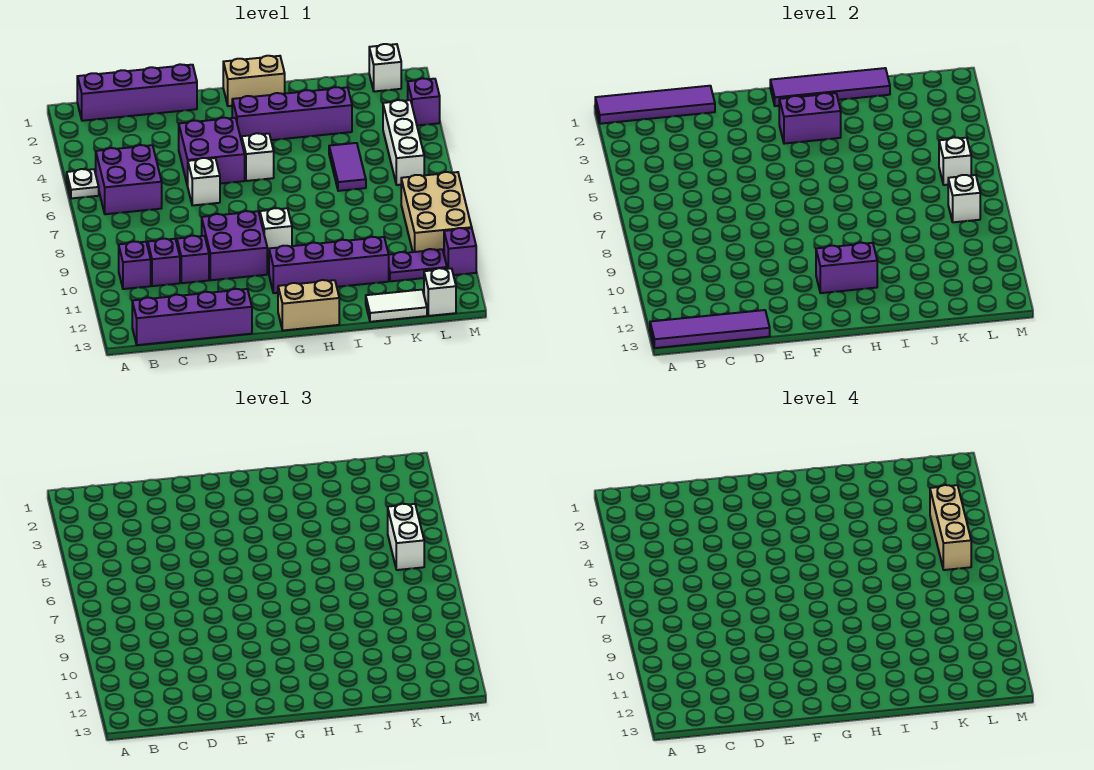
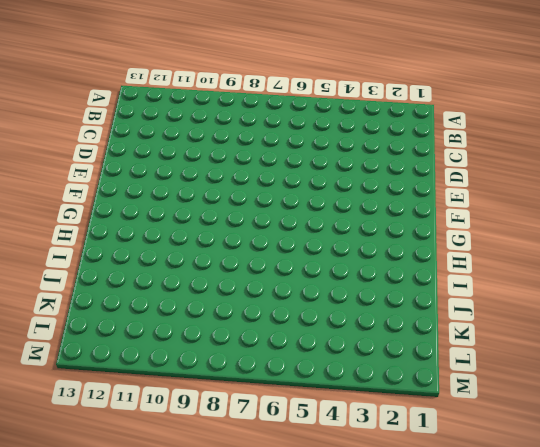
none -> white 1x1 plate [67,169,99,198]
none -> purple 1x4 brick [77,64,197,121]
none -> purple 2x2 brick [96,145,162,214]
none -> purple 1x1 brick [119,241,151,289]

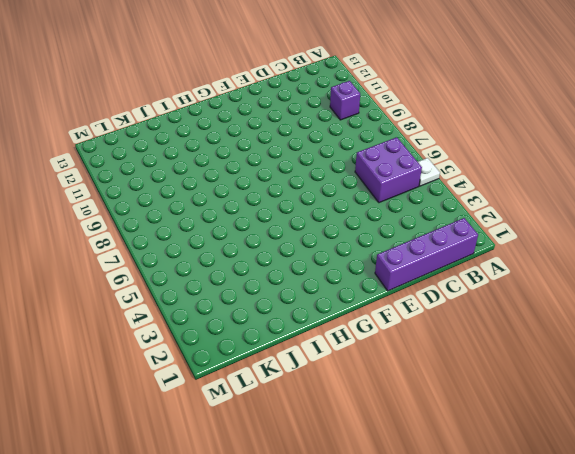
none -> purple 1x4 brick [132,289,252,345]
none -> purple 1x1 brick [148,239,180,286]
none -> purple 1x1 brick [177,236,209,283]
none -> purple 2x2 brick [179,118,245,186]

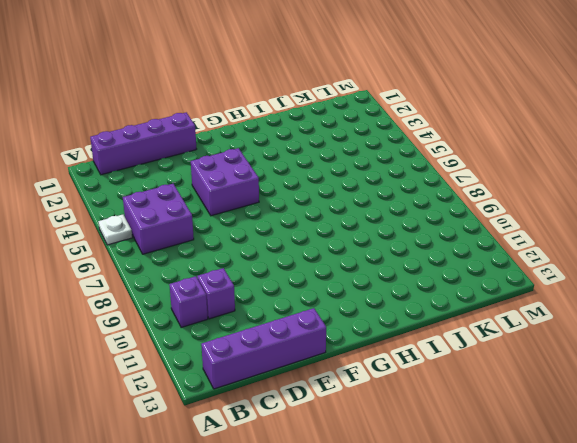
none -> purple 1x1 brick [177,236,209,283]
none -> white 1x1 brick [188,158,220,205]
none -> purple 2x2 brick [202,211,267,280]
none -> tan 1x2 brick [223,56,285,106]

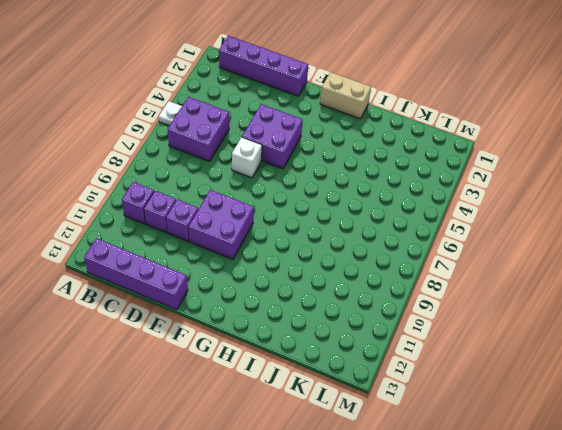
none -> purple 1x4 brick [232,87,352,141]
none -> white 1x1 brick [242,133,274,181]
none -> white 1x1 brick [260,208,292,255]
none -> purple 1x4 brick [269,237,389,293]

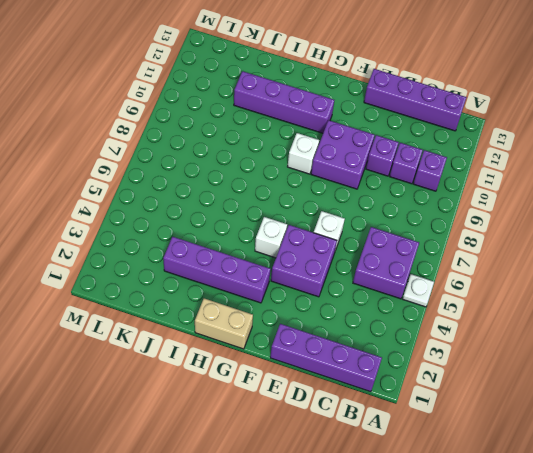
none -> tan 1x2 brick [278,280,339,330]
none -> purple 1x2 tile [329,143,366,191]
none -> white 1x2 tile [366,290,427,322]
none -> purple 1x2 plate [389,249,447,281]

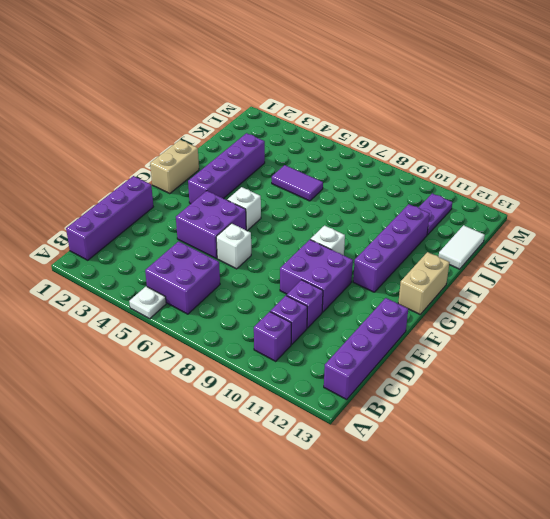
none -> white 1x1 brick [369,44,401,91]
none -> white 1x3 brick [383,100,424,185]
none -> tan 2x3 brick [401,172,472,253]
none -> white 1x1 brick [424,268,456,316]

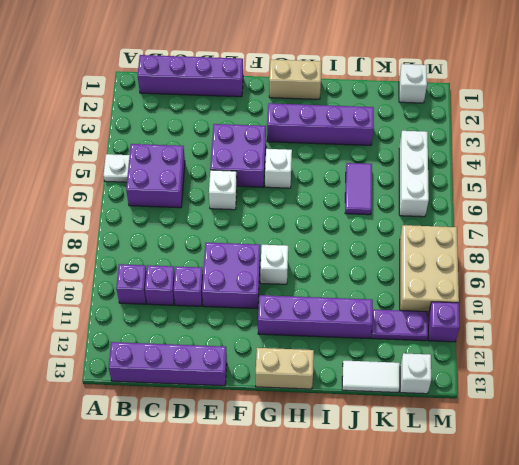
none -> purple 1x1 brick [408,78,440,126]
none -> purple 1x4 tile [595,86,715,124]
none -> purple 1x4 tile [650,310,770,348]
none -> purple 1x4 tile [770,68,890,106]

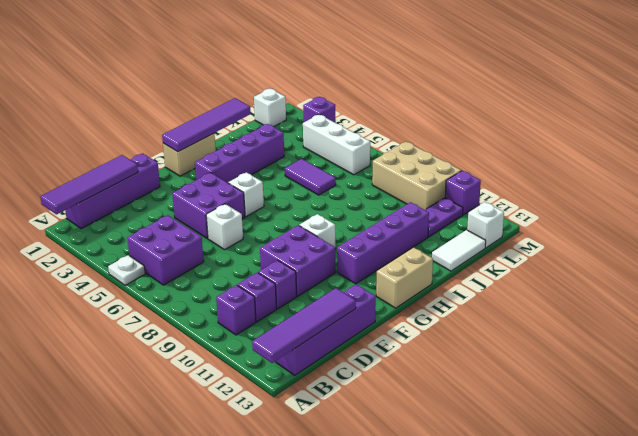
none -> purple 1x2 brick [779,93,841,144]
none -> purple 1x2 brick [816,243,877,293]
none -> white 1x1 brick [939,137,971,185]
none -> white 1x1 brick [948,175,980,222]

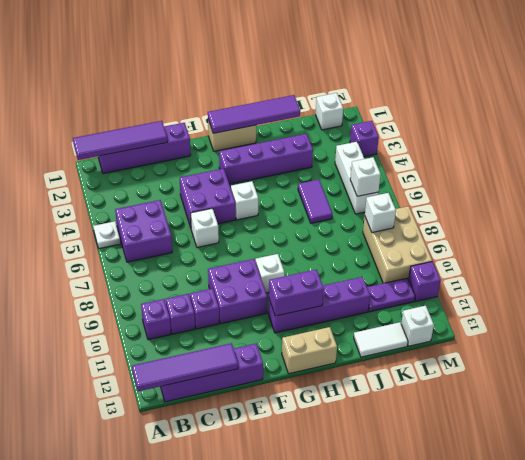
none -> purple 1x2 brick [779,93,841,144]
none -> white 1x2 brick [388,504,424,570]
none -> tan 1x3 brick [930,485,971,570]

